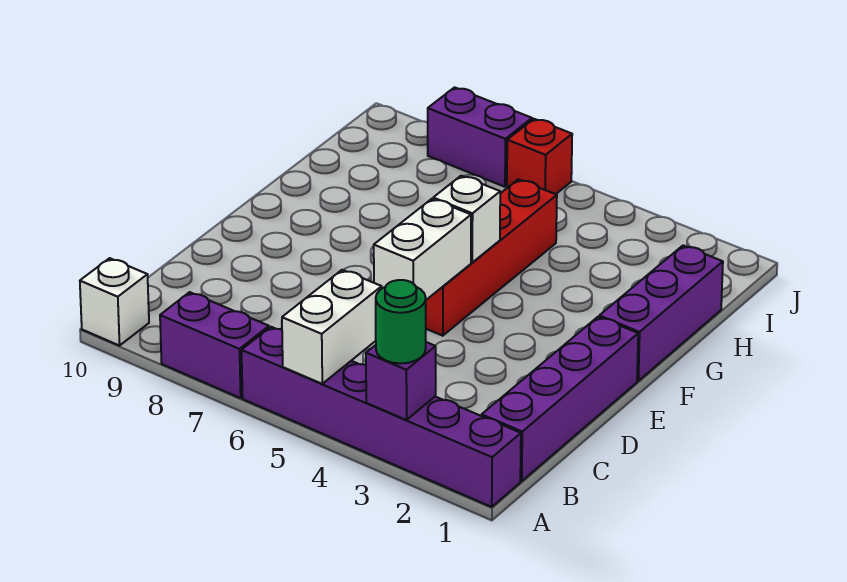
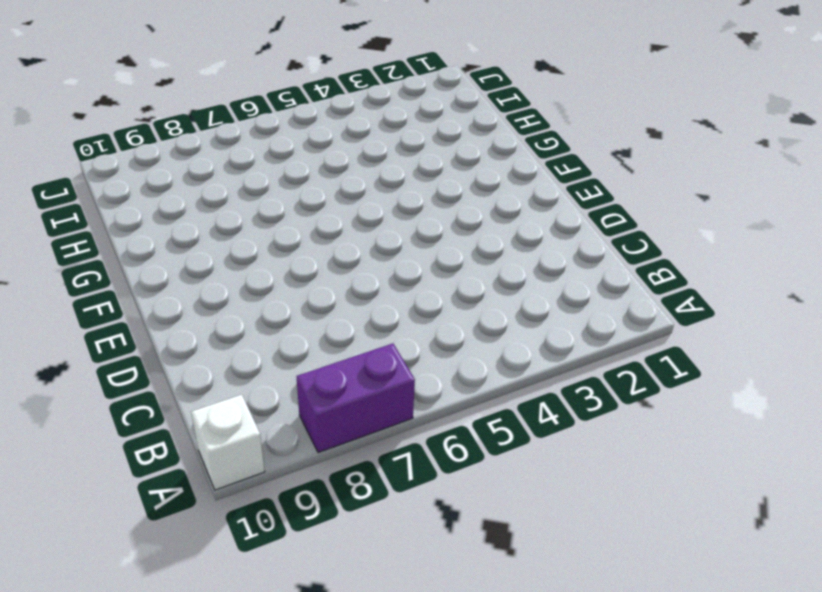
none -> purple 1x6 brick [242,327,521,507]
none -> purple 1x4 brick [482,317,638,481]
none -> red 1x4 brick [426,179,557,336]

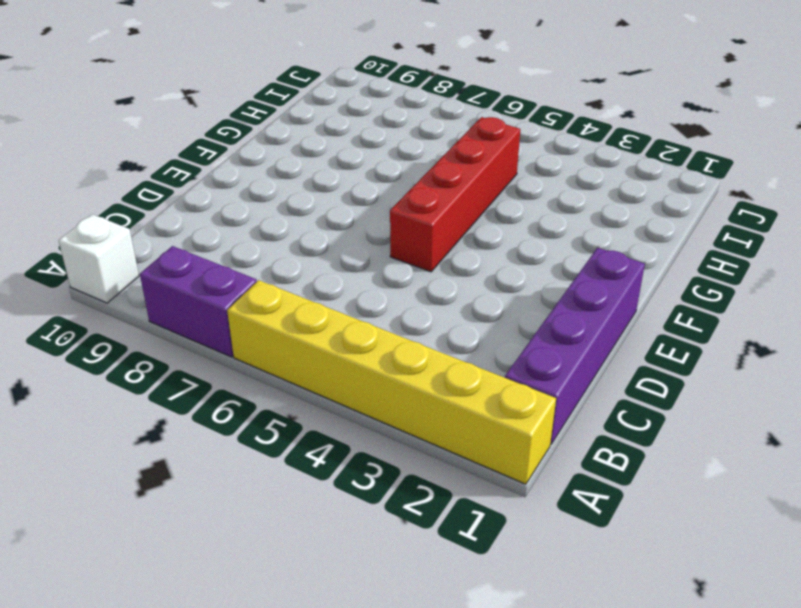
yellow 1x6 brick [227,280,556,484] -> purple 1x6 brick [242,327,521,507]
none -> purple 1x3 brick [599,246,723,381]
none -> red 1x1 brick [507,119,572,194]
none -> purple 1x2 brick [428,87,532,187]

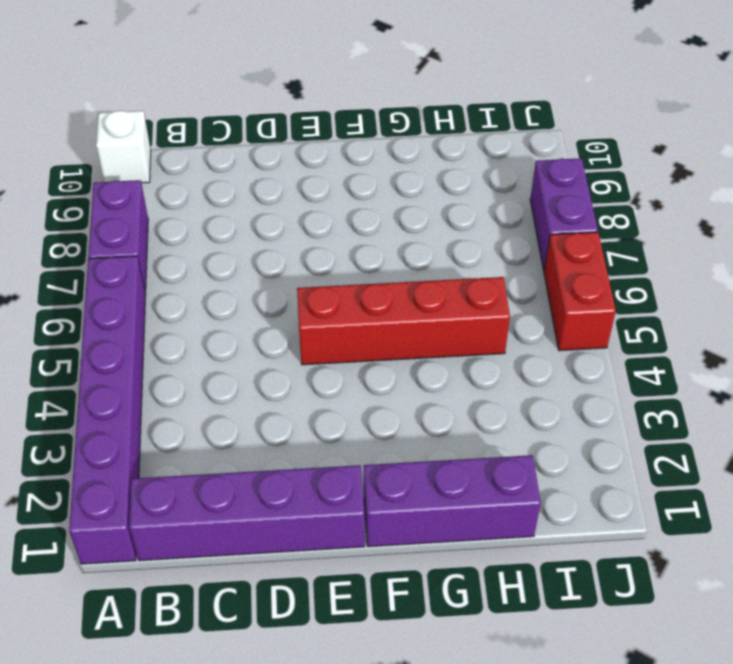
red 1x2 brick [544,232,616,351] -> red 1x1 brick [507,119,572,194]
none -> purple 1x1 brick [366,342,436,420]
none -> white 1x2 brick [282,270,382,384]
none -> white 1x2 brick [374,199,471,300]

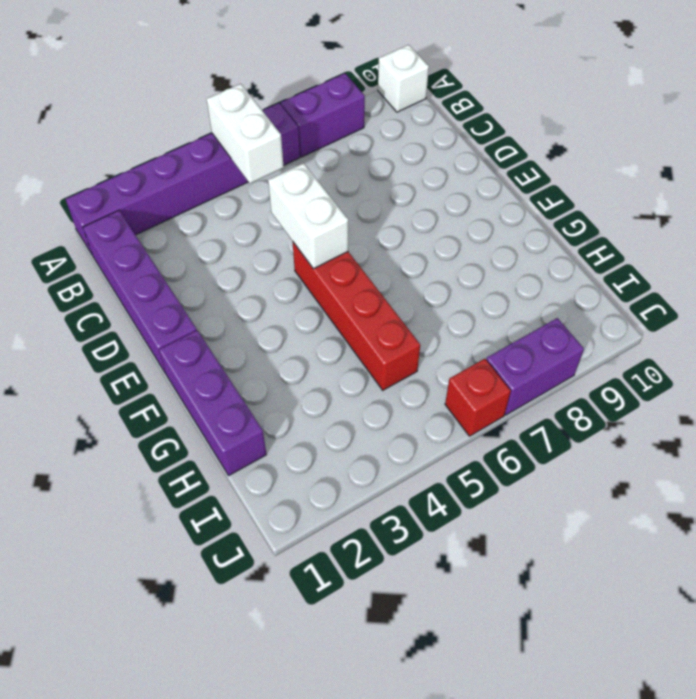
none -> purple 1x1 brick [366,342,436,420]
none -> white 1x1 brick [433,176,500,263]
none -> green 1x1 round brick [376,280,426,364]

